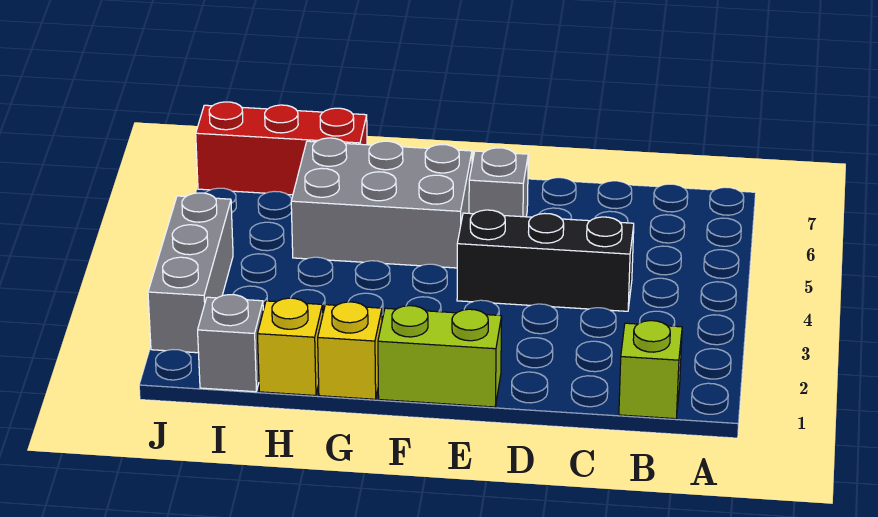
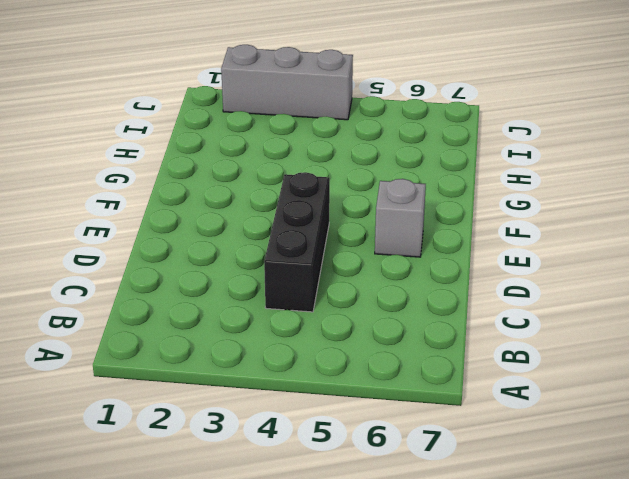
none -> lime 1x1 brick [619,321,682,419]
none -> lime 1x2 brick [378,306,502,407]

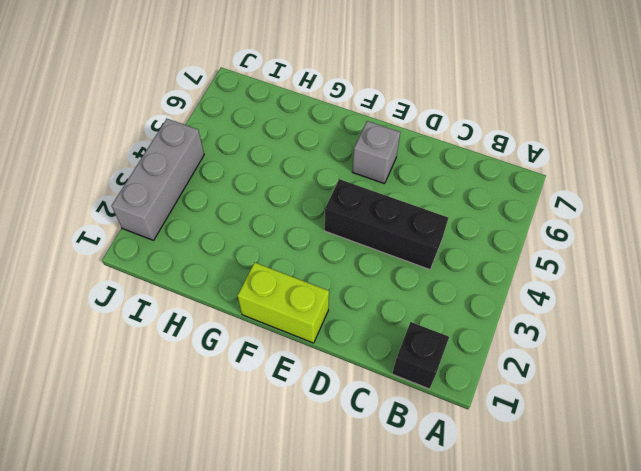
black 1x1 brick [392,322,449,389] -> lime 1x1 brick [619,321,682,419]
none -> grey 2x3 brick [291,138,472,268]
none -> yellow 1x1 brick [318,302,382,399]

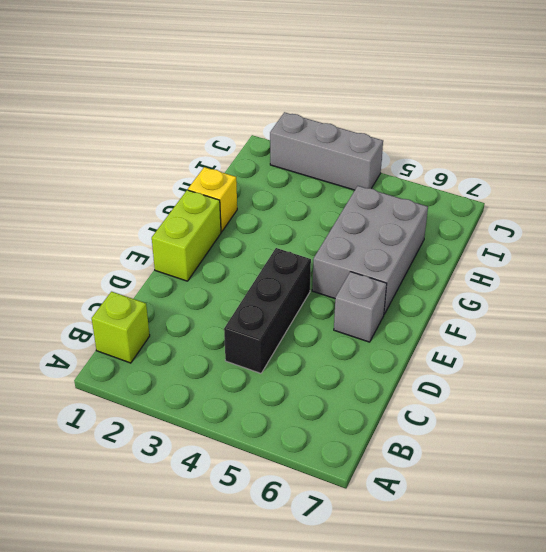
none -> yellow 1x1 brick [258,298,323,396]
none -> red 1x3 brick [196,102,367,195]

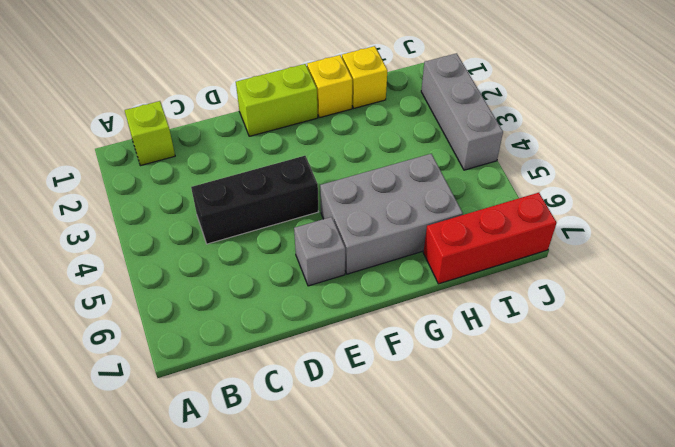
none -> grey 1x1 brick [198,295,263,392]

